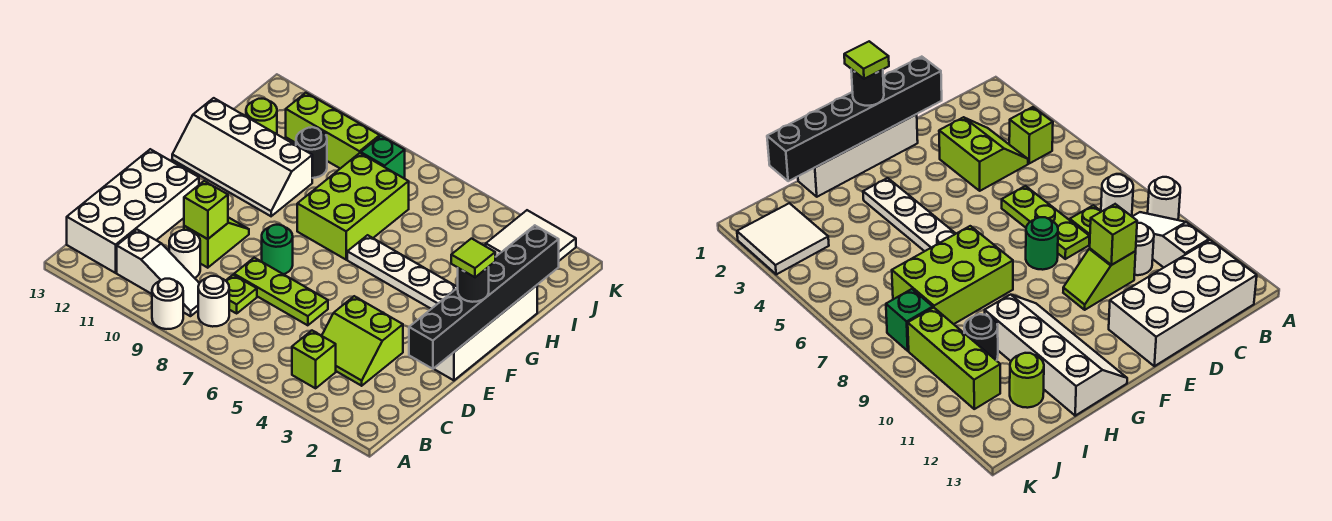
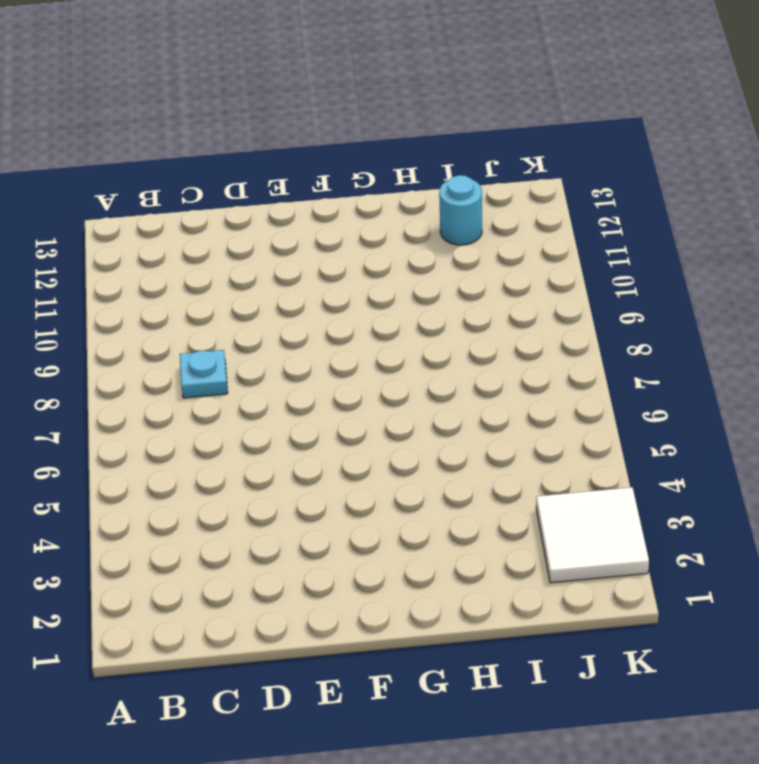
cyan 1x1 plate [180,350,228,398] -> lime 1x1 plate [226,275,257,313]
cyan 1x1 round brick [439,175,482,245] -> lime 1x1 round brick [246,99,277,134]
none -> white 1x1 round brick [152,279,183,329]
none -> lime 1x1 brick [292,331,336,388]
none -> white 1x1 round brick [198,276,229,327]

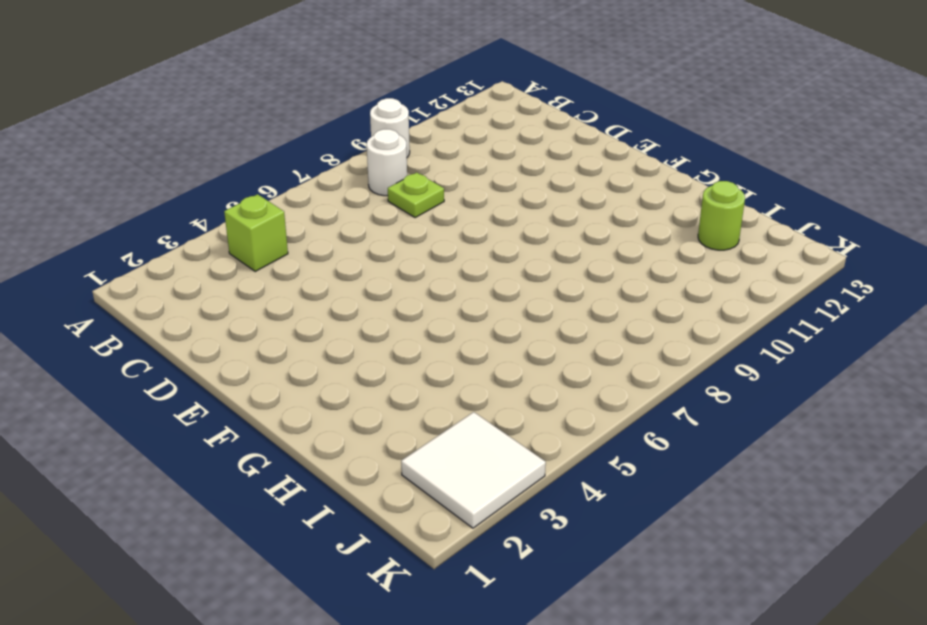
none -> white 1x3 slope [117,230,199,316]
none -> white 2x4 brick [67,149,199,273]
none -> lime 2x2 slope [322,296,403,386]

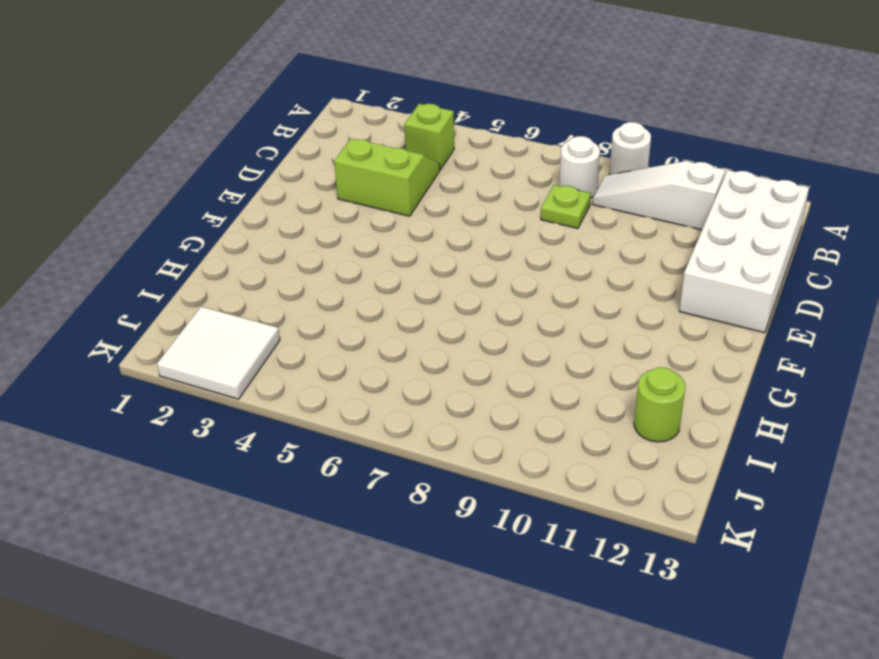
none -> white 1x1 round brick [169,230,200,278]
none -> lime 1x3 plate [234,258,328,325]
none -> lime 1x2 slope [184,217,249,268]

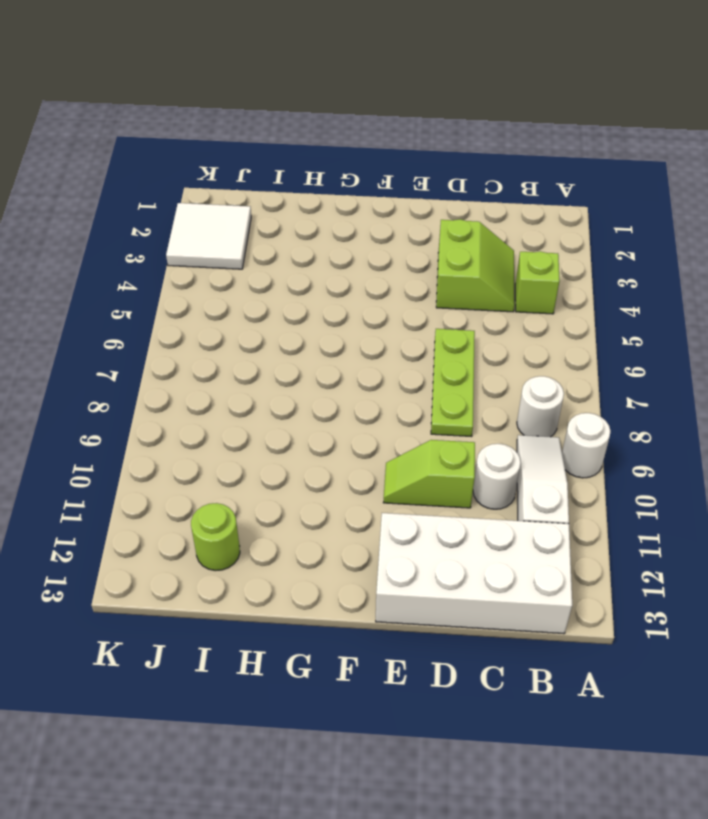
none -> lime 1x1 plate [226,275,257,313]
none -> white 1x4 brick [434,285,537,380]
none -> green 1x1 round brick [262,225,293,274]

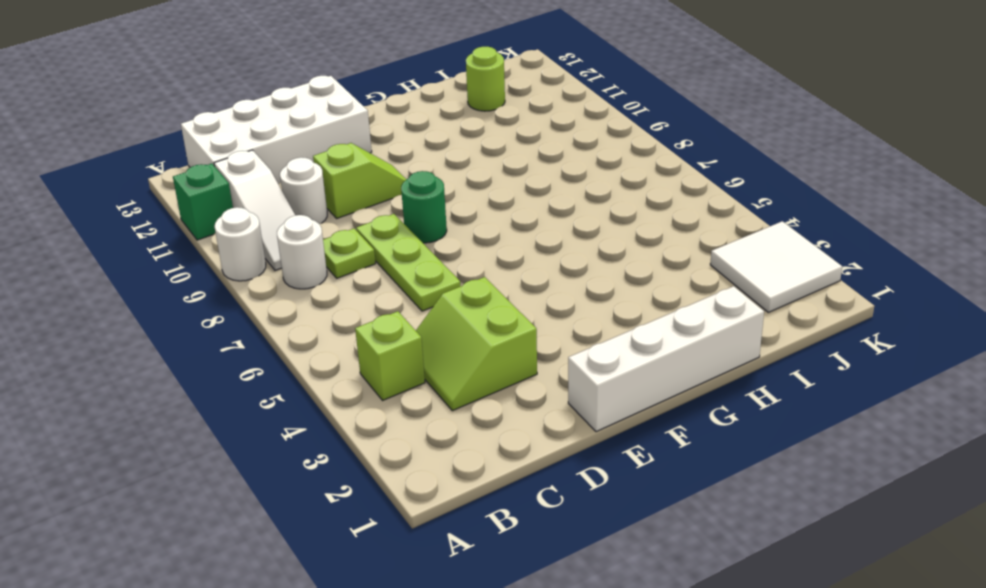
green 1x1 brick [173,164,233,240] -> green 1x1 brick moved to [361,136,405,178]
none -> white 1x4 plate [347,235,458,309]
none -> lime 2x3 brick [297,153,409,260]
none -> white 2x4 slope [172,98,312,216]

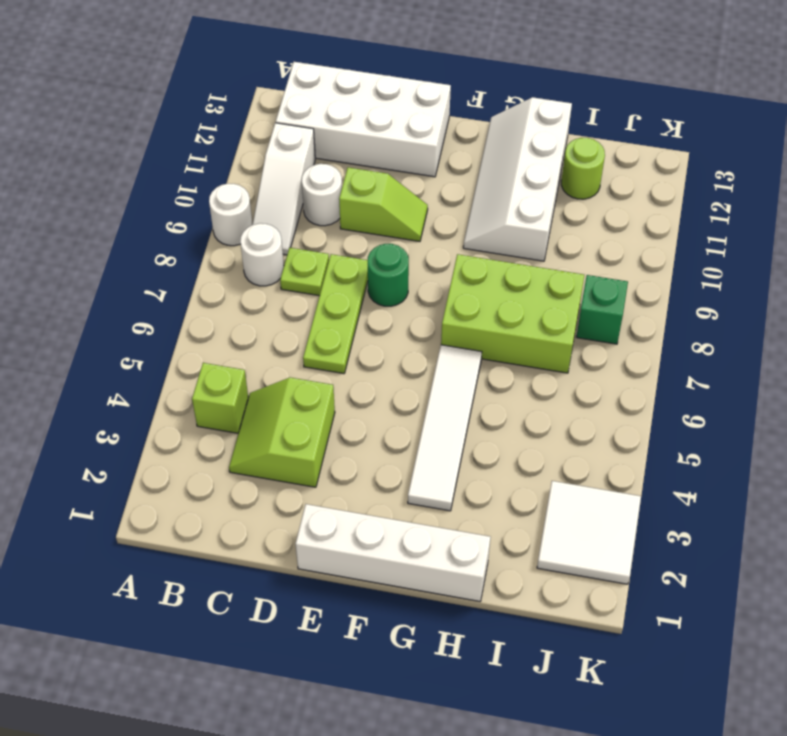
white 1x4 tile [408,345,482,511] -> white 1x4 plate [347,235,458,309]
none -> black 1x1 round brick [296,127,327,178]
none -> lime 1x3 brick [286,93,380,168]
none -> black 1x6 brick [409,225,559,369]

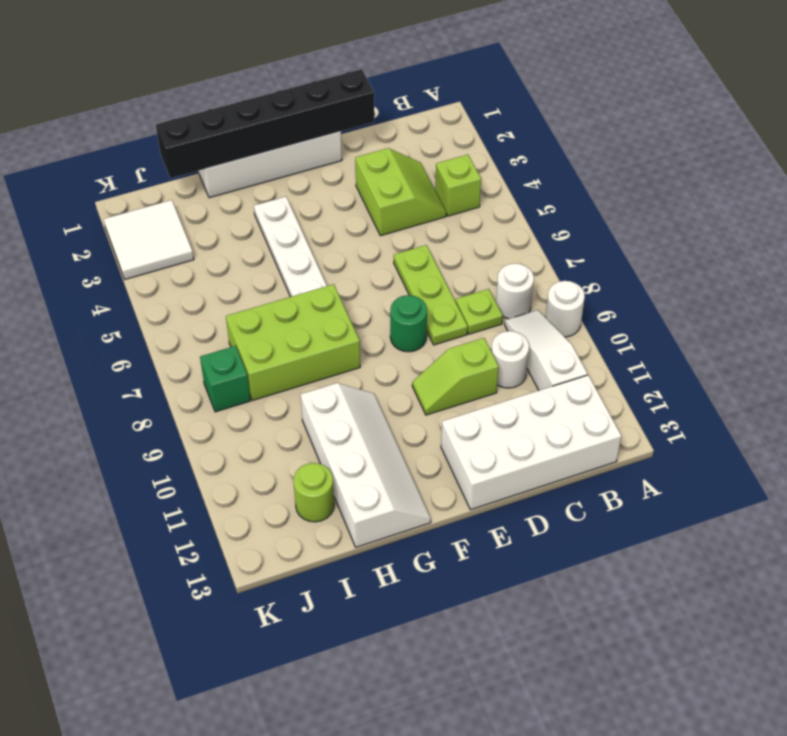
none -> black 1x1 round brick [296,127,327,178]
none -> lime 1x3 brick [286,93,380,168]
none -> lime 1x1 brick [184,181,228,239]

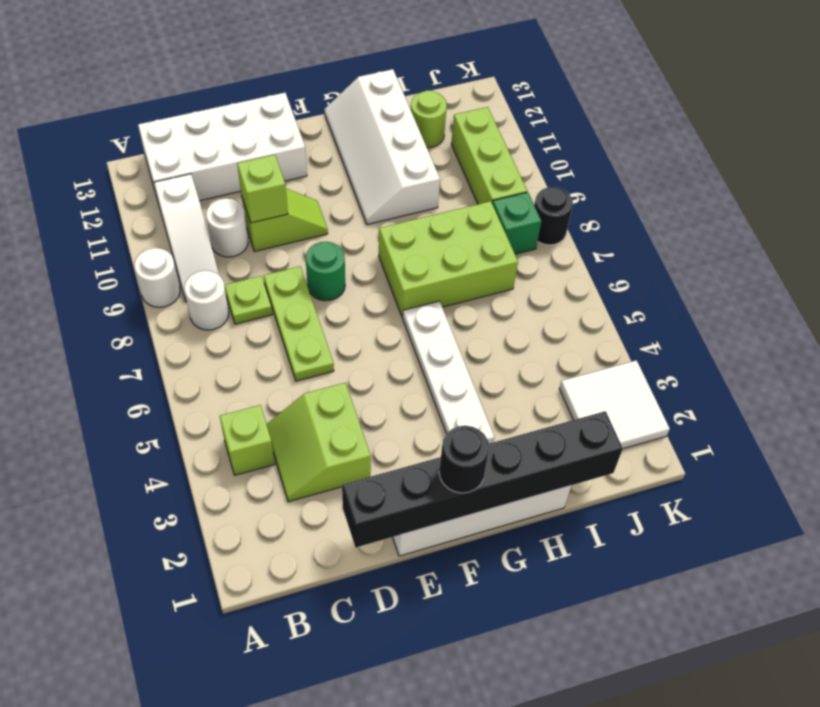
black 1x1 round brick [534,187,573,245] -> black 1x1 round brick moved to [296,127,327,178]
none -> lime 1x1 tile [451,239,495,277]

